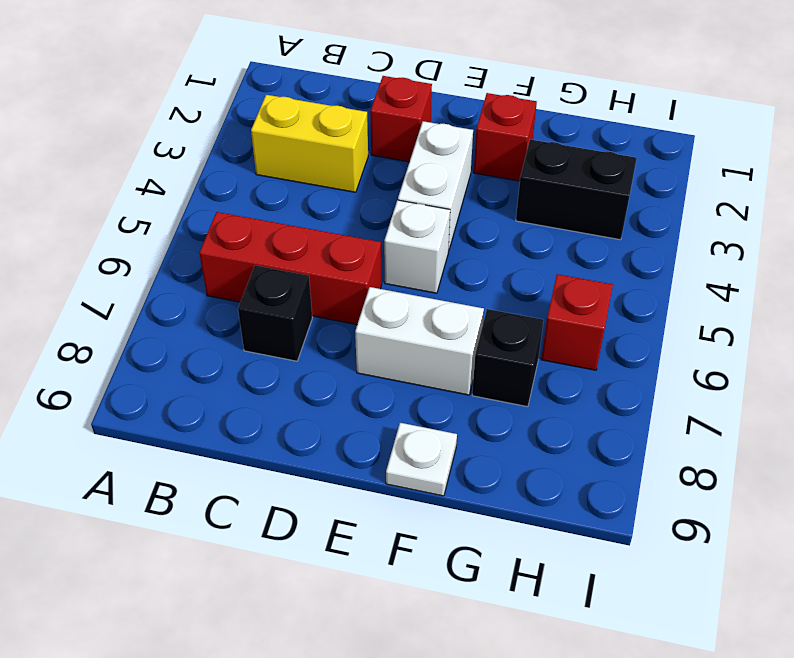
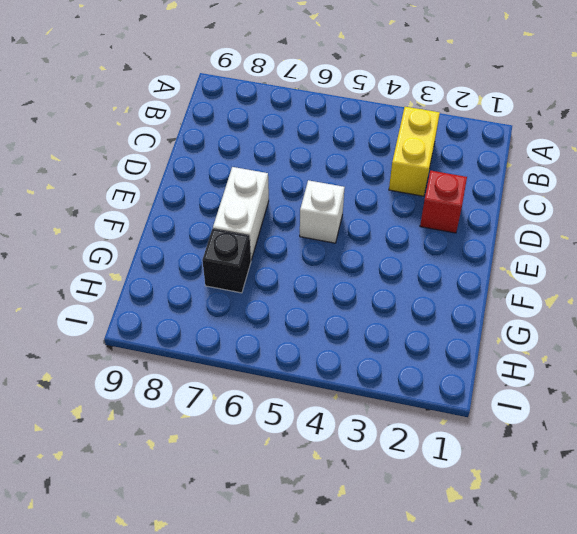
none -> red 1x3 brick [199,212,382,324]
none -> black 1x1 brick [238,265,312,361]
none -> white 1x2 brick [398,121,473,251]

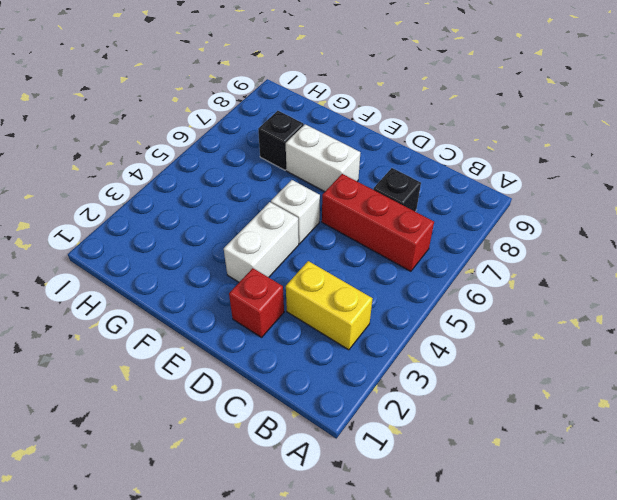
none -> red 1x1 brick [474,93,537,181]
none -> white 1x1 plate [386,423,457,496]
none -> black 1x2 brick [516,140,637,240]

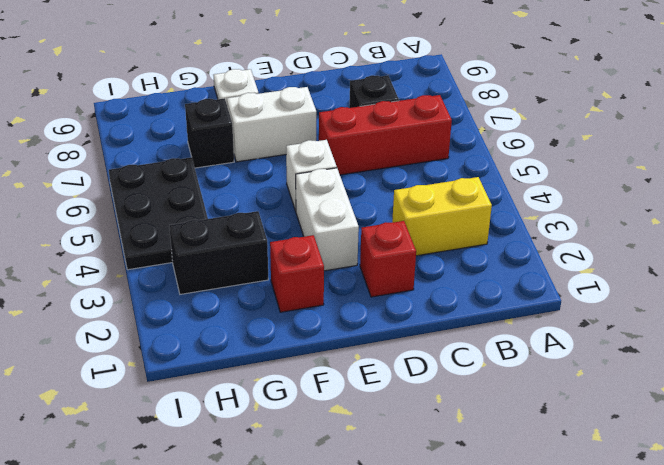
black 2x3 plate [109,157,208,270] -> red 1x1 brick [541,274,613,370]

